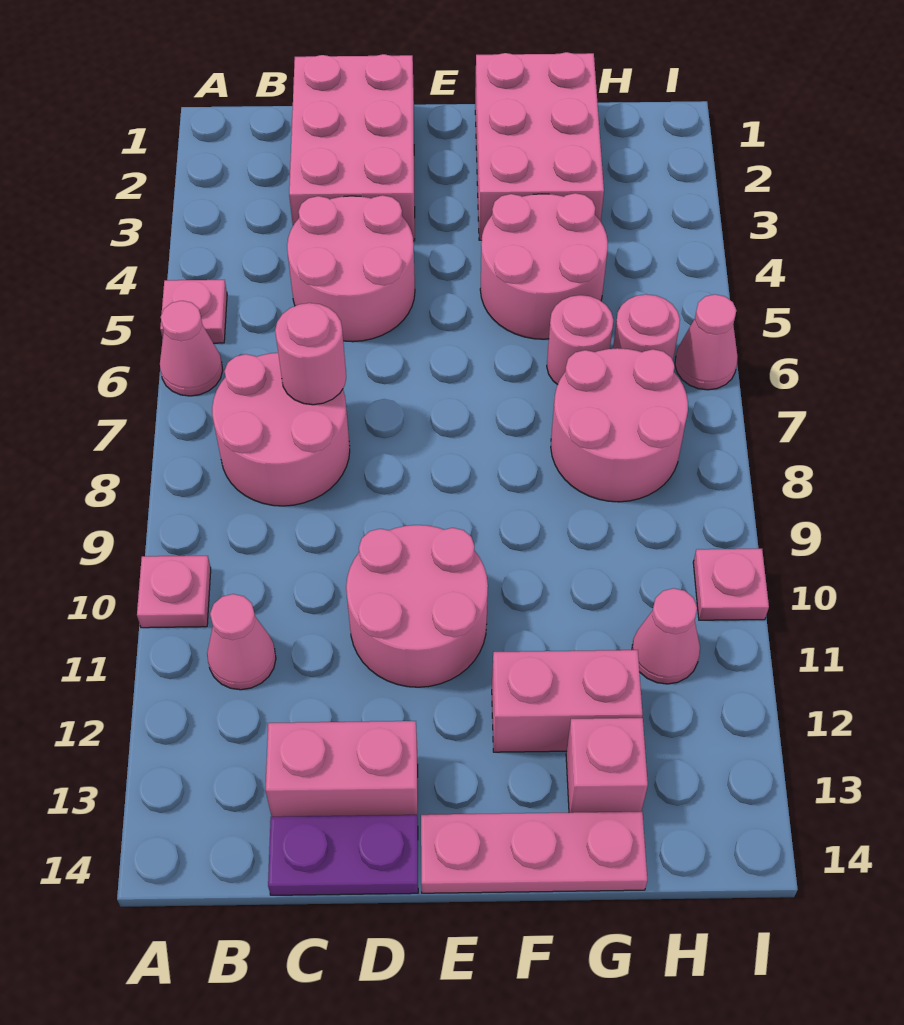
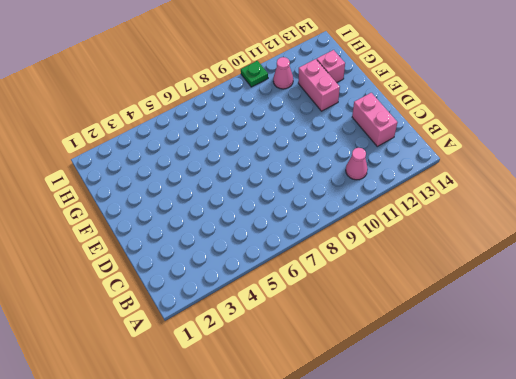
green 1x1 plate [241,61,268,87] -> pink 1x1 plate [693,549,769,620]
none -> pink 1x1 plate [160,280,227,343]
none -> pink 1x1 cone [160,301,223,396]
none -> pink 1x1 plate [137,556,211,628]

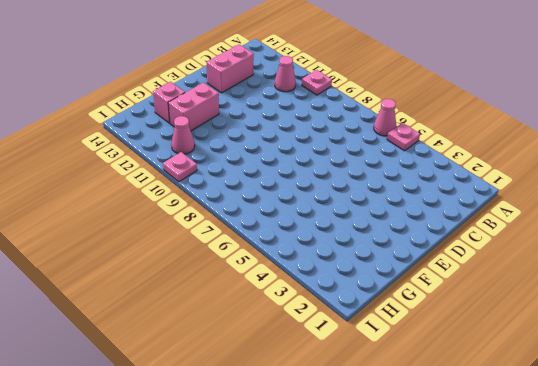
none -> pink 2x2 round brick [212,353,350,506]
none -> pink 2x3 brick [289,54,415,241]
none -> pink 2x2 round brick [287,195,415,342]

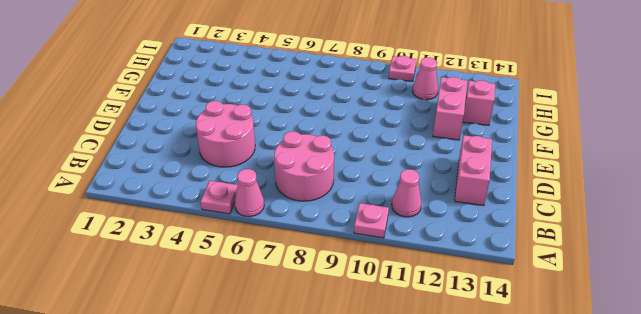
none -> pink 2x3 brick [289,54,415,241]
none -> purple 1x2 plate [268,815,418,895]
none -> pink 2x2 round brick [346,525,488,687]

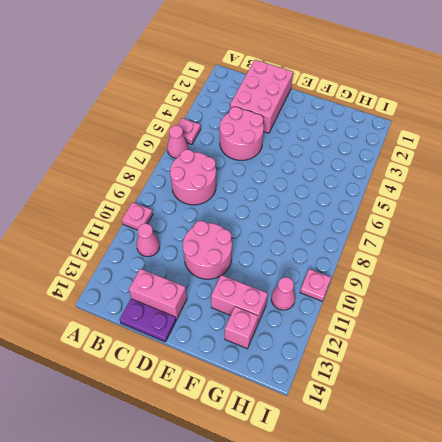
none -> pink 1x3 plate [421,812,647,893]
none -> pink 2x3 brick [475,52,604,240]
none -> pink 2x2 round brick [480,193,608,339]

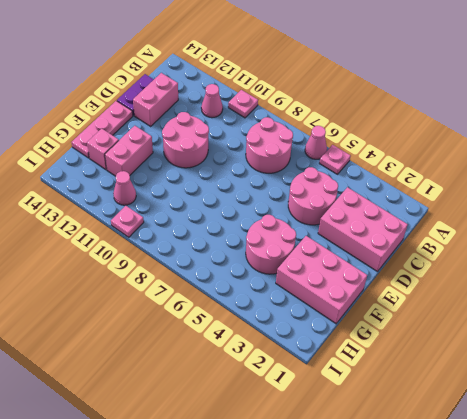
none -> pink 1x1 round brick [547,295,613,385]
none -> pink 2x2 round brick [551,348,688,502]
none -> pink 1x1 round brick [613,294,680,360]

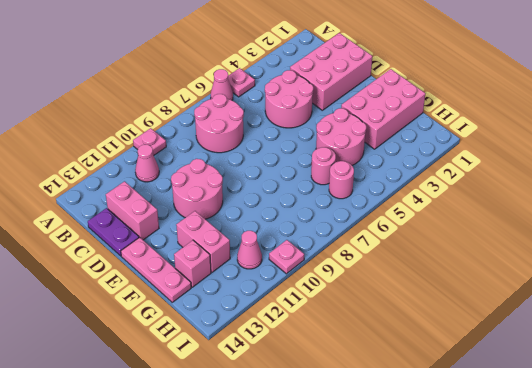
none -> pink 2x2 round brick [551,348,688,502]
none -> pink 1x1 cone [675,294,738,390]
none -> pink 1x1 round brick [275,303,346,405]

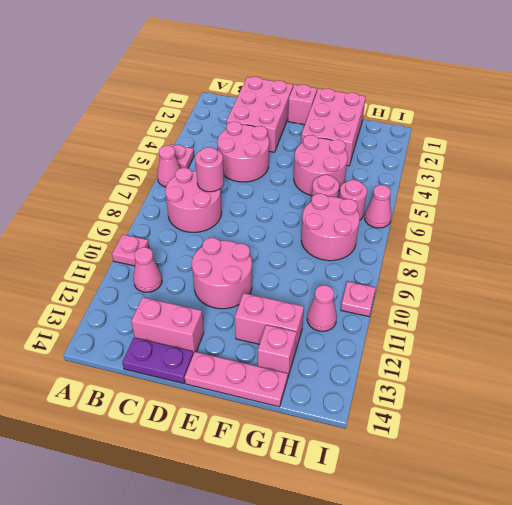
pink 1x1 brick [288,85,317,125] -> none

